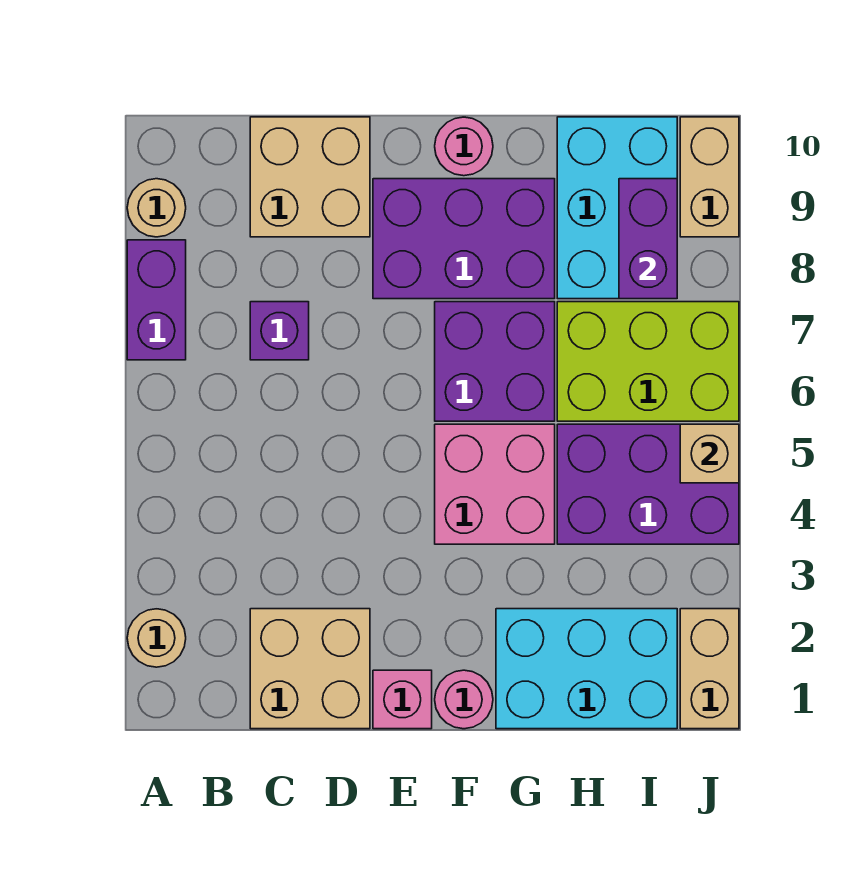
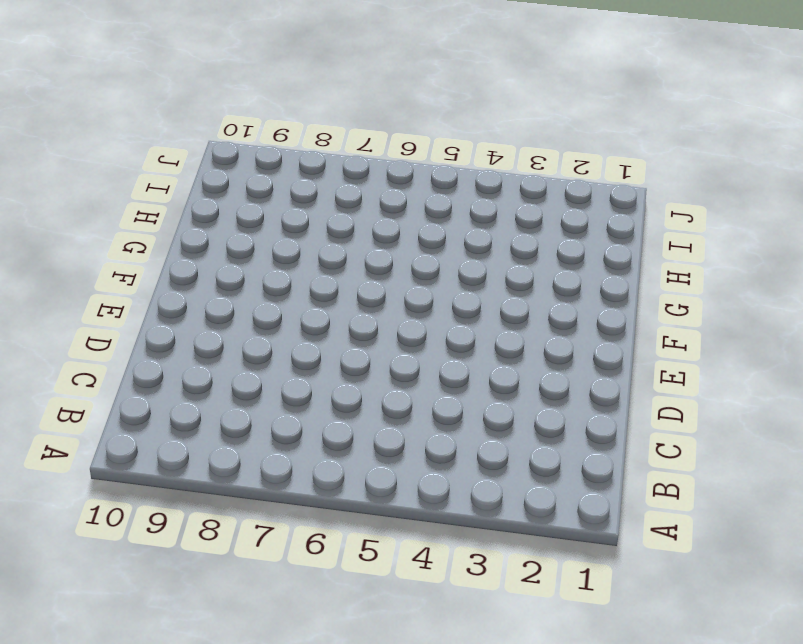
none -> tan 1x1 round brick [127,609,186,667]
none -> purple 1x2 brick [127,240,186,360]
none -> tan 1x1 round brick [127,179,186,237]

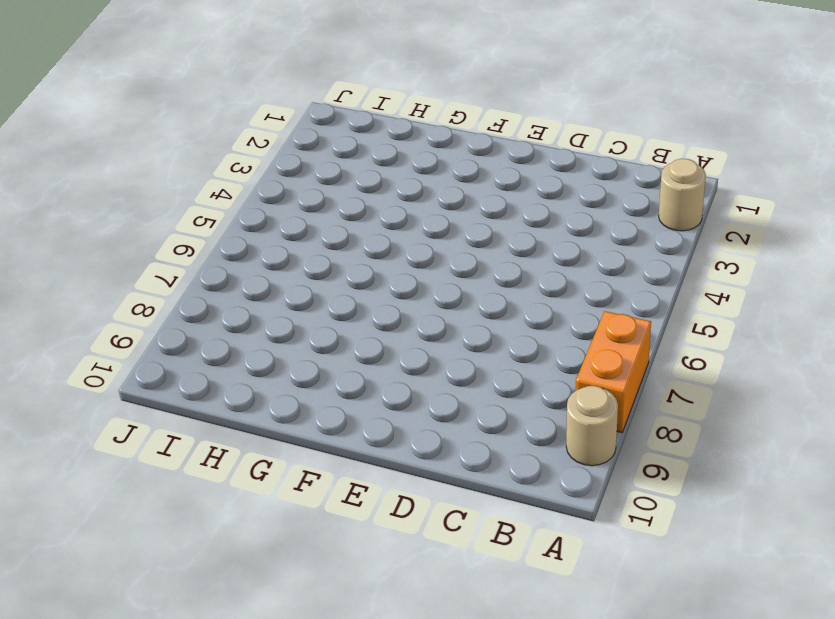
orange 1x2 brick [576,311,651,433] -> purple 1x2 brick [127,240,186,360]
none -> tan 2x2 brick [250,609,370,729]
none -> purple 1x1 brick [250,302,309,360]
none -> tan 2x2 brick [250,117,370,237]

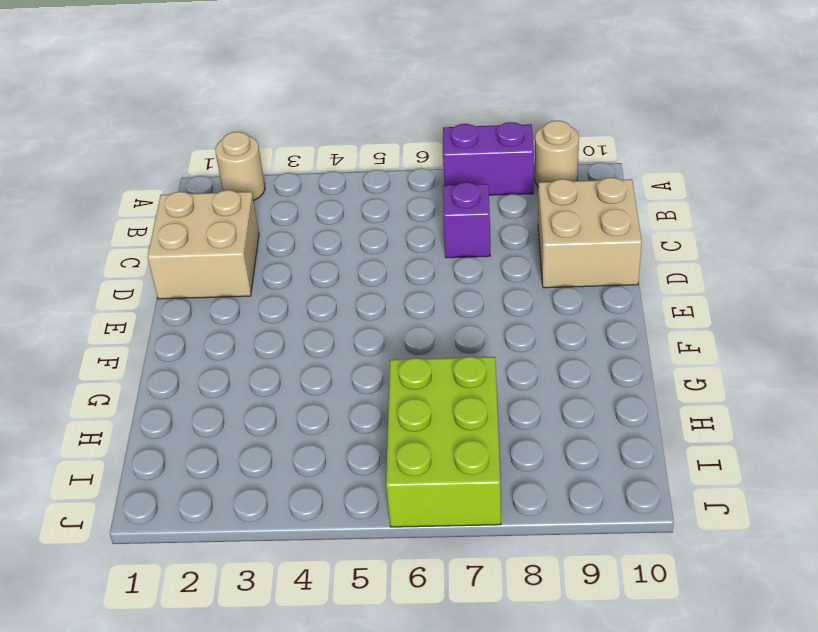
none -> pink 1x1 brick [373,670,432,729]
none -> purple 2x3 brick [373,179,555,299]
none -> pink 1x1 round brick [435,670,493,729]

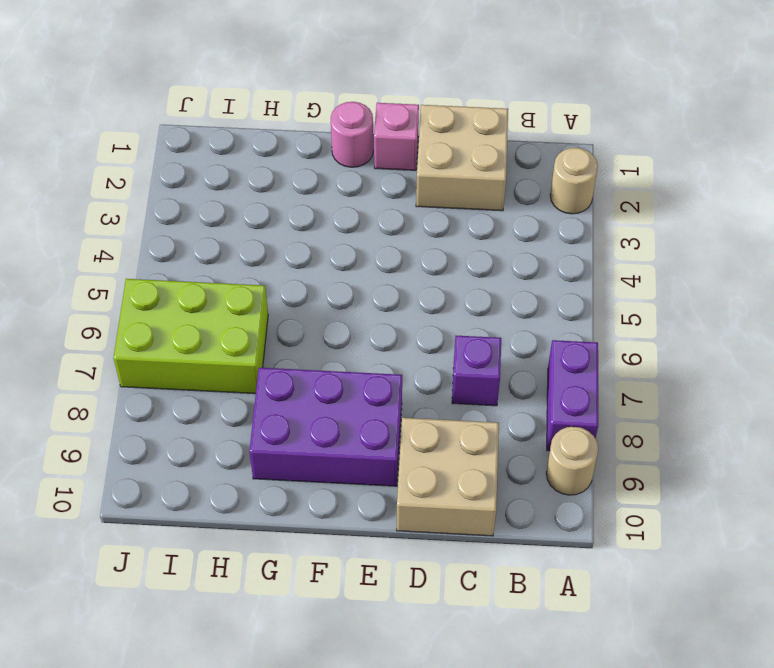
none -> pink 2x2 brick [435,424,555,544]
none -> purple 2x2 brick [435,302,555,421]
none -> pink 1x1 round brick [435,117,493,176]

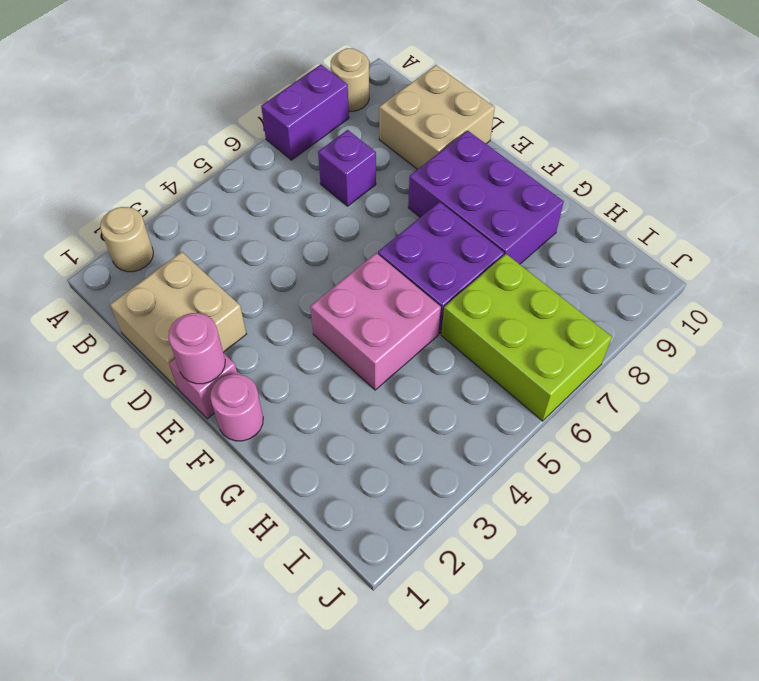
pink 1x1 round brick [168,313,225,384] -> pink 1x1 round brick moved to [435,117,493,176]
none -> cyan 2x3 brick [496,609,677,729]
none -> purple 2x3 brick [557,424,739,544]
none -> cyan 2x3 brick [557,117,677,299]

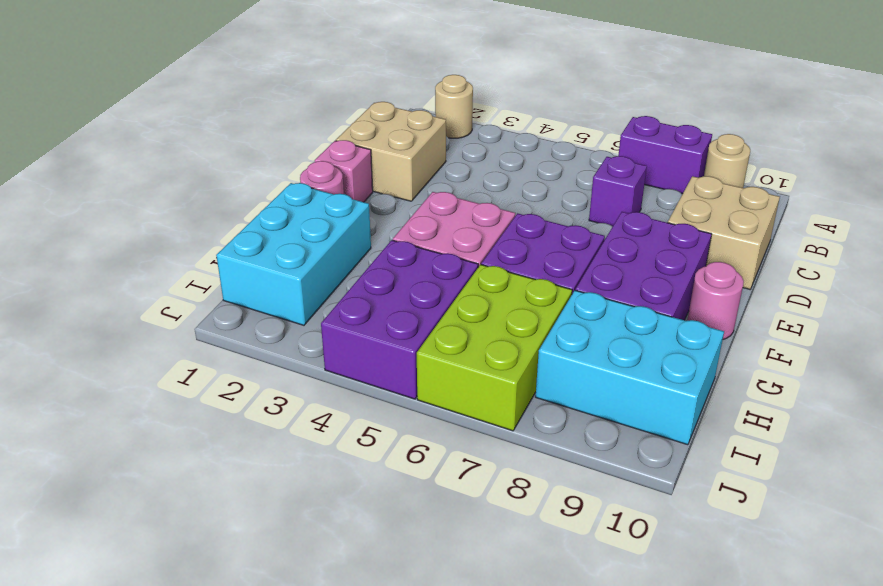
none -> tan 1x2 brick [680,609,739,729]
none -> tan 1x2 brick [680,117,739,237]
none -> purple 1x2 brick [619,179,677,299]

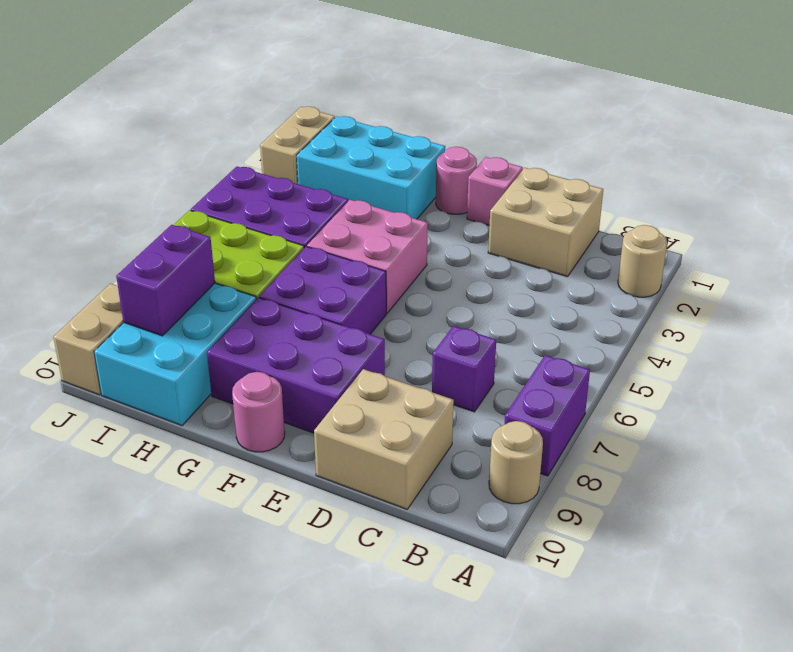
none -> tan 1x1 brick [680,424,739,483]

